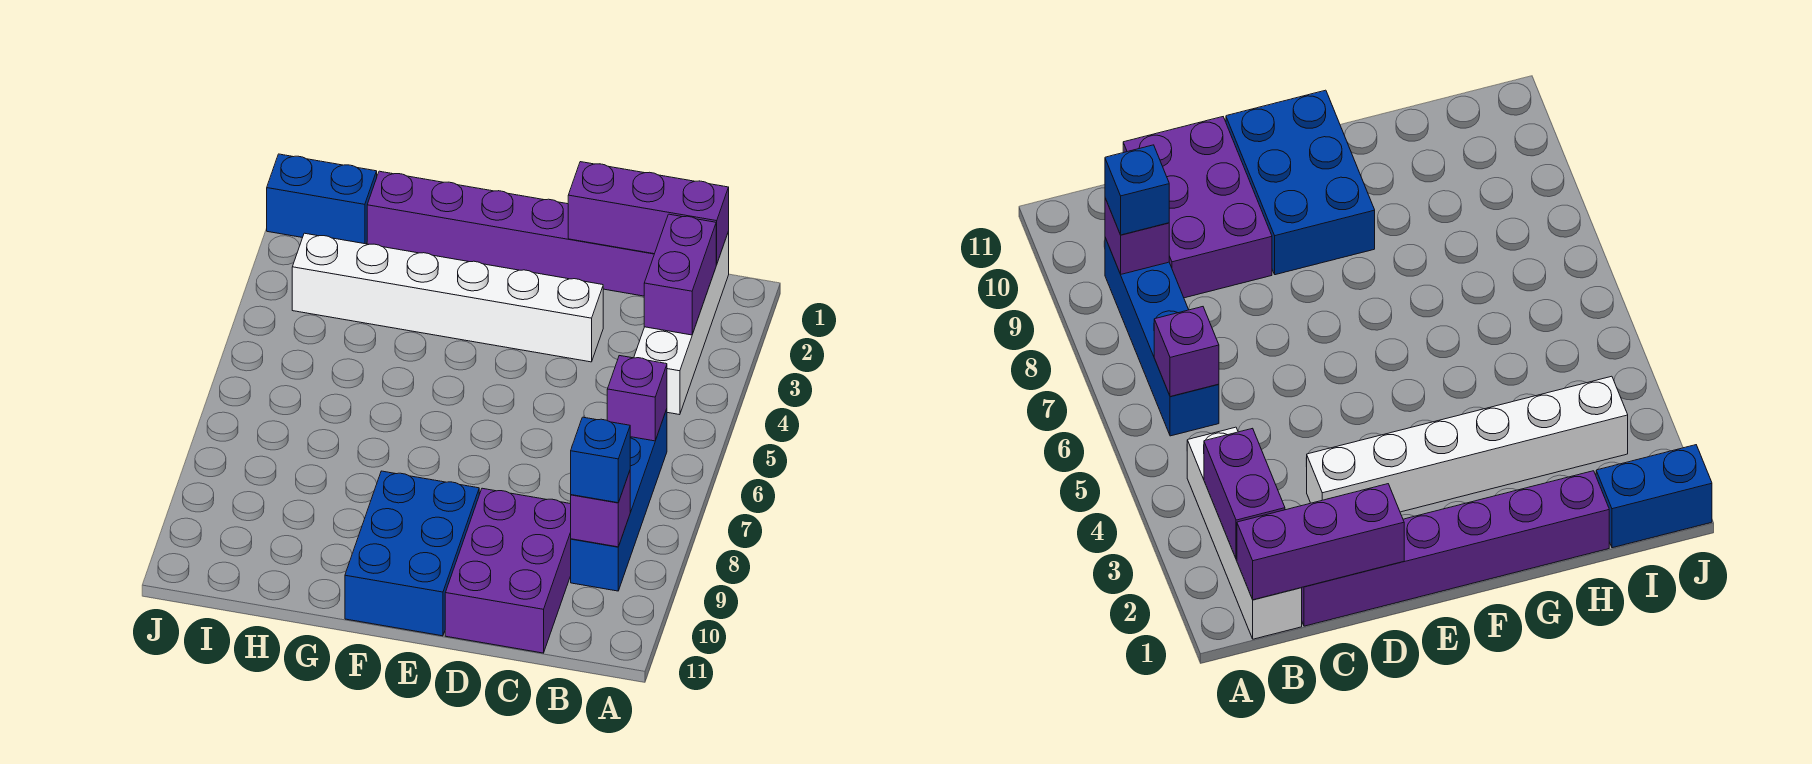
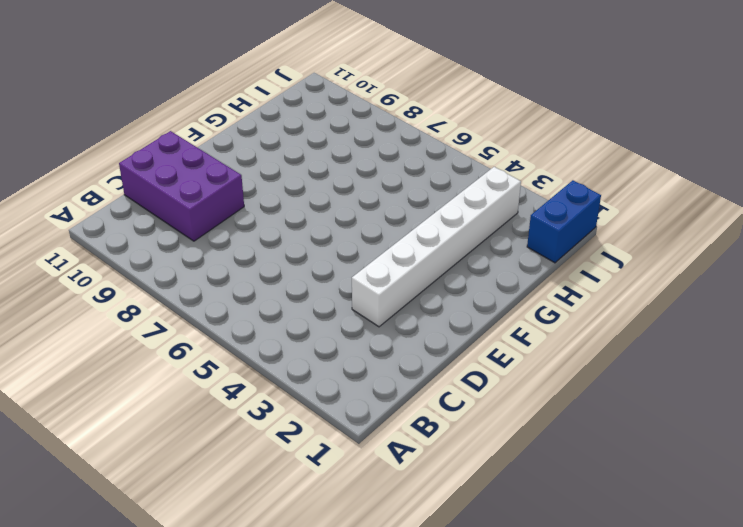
none -> white 1x4 brick [634,232,729,415]
none -> blue 1x4 brick [571,409,667,591]
none -> purple 1x6 brick [367,171,654,296]

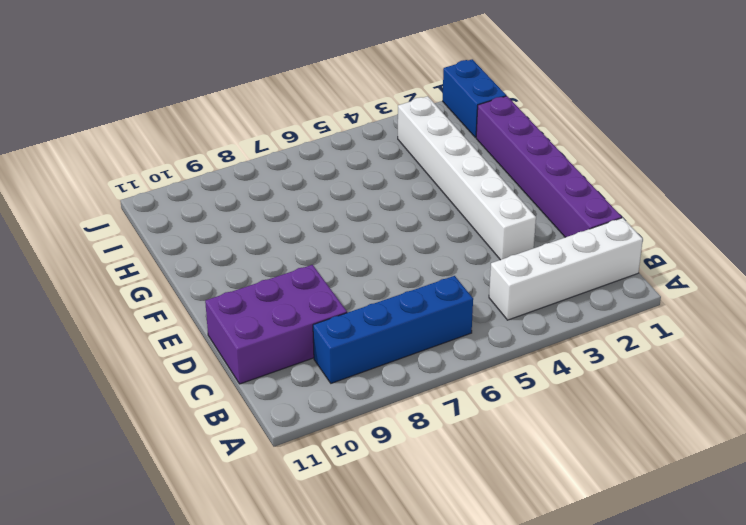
none -> blue 2x3 brick [345,471,479,636]
none -> purple 1x3 brick [568,162,729,264]
none -> purple 1x2 brick [644,214,716,335]

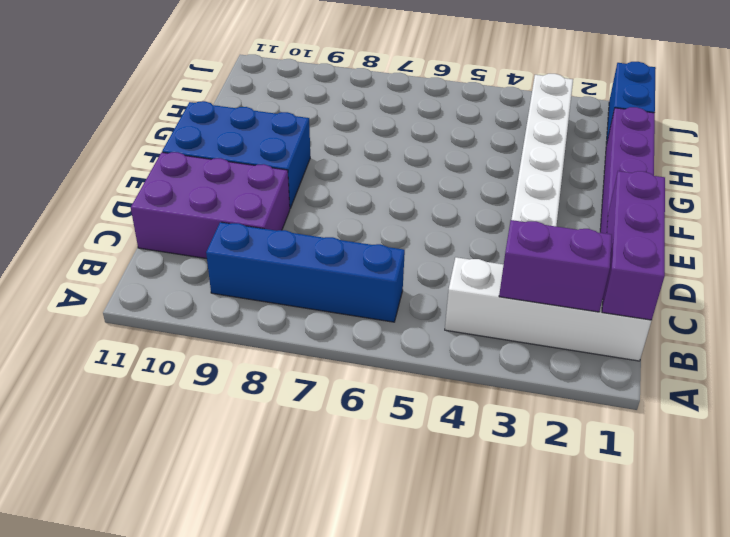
none -> purple 1x1 brick [607,356,667,441]
none -> purple 1x1 brick [571,471,630,547]
none -> blue 1x1 brick [571,417,630,503]

